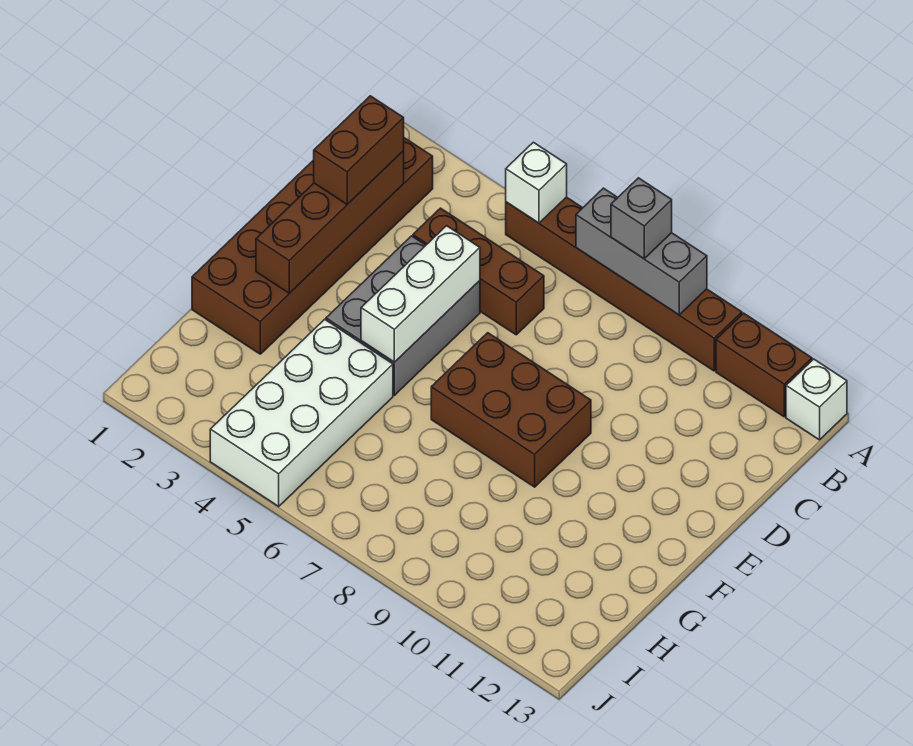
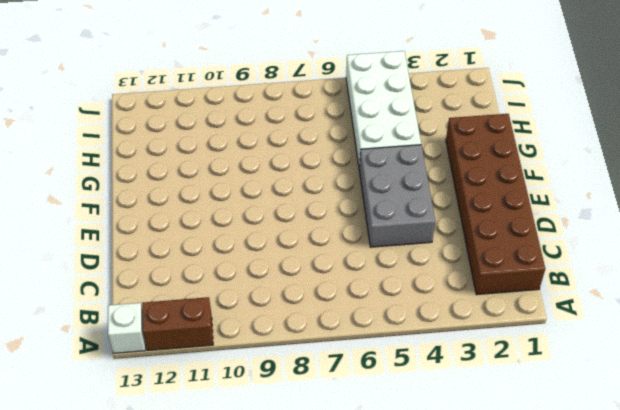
none -> brown 1x6 brick [506,197,742,371]
none -> brown 1x3 brick [413,208,544,335]
none -> brown 2x3 brick [431,333,591,487]

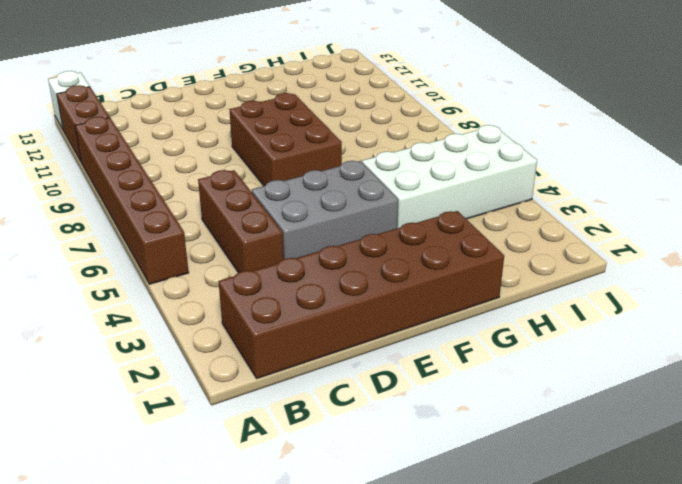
none -> white 1x1 brick [506,142,567,223]
none -> grey 1x3 brick [576,188,707,315]
none -> brown 1x4 brick [256,151,404,293]

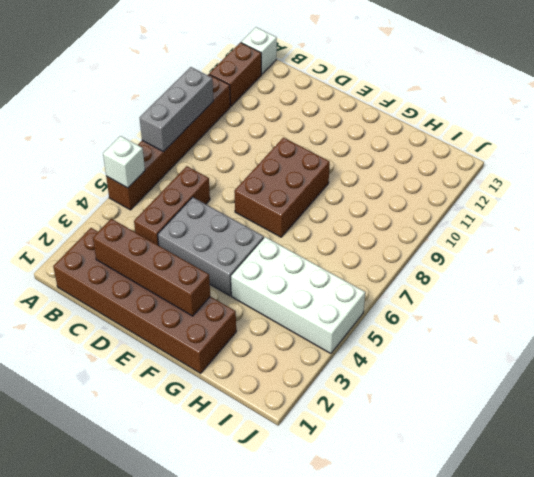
none -> white 1x3 brick [361,226,480,362]
none -> grey 1x1 brick [611,178,672,259]
none -> brown 1x2 brick [314,96,404,204]

